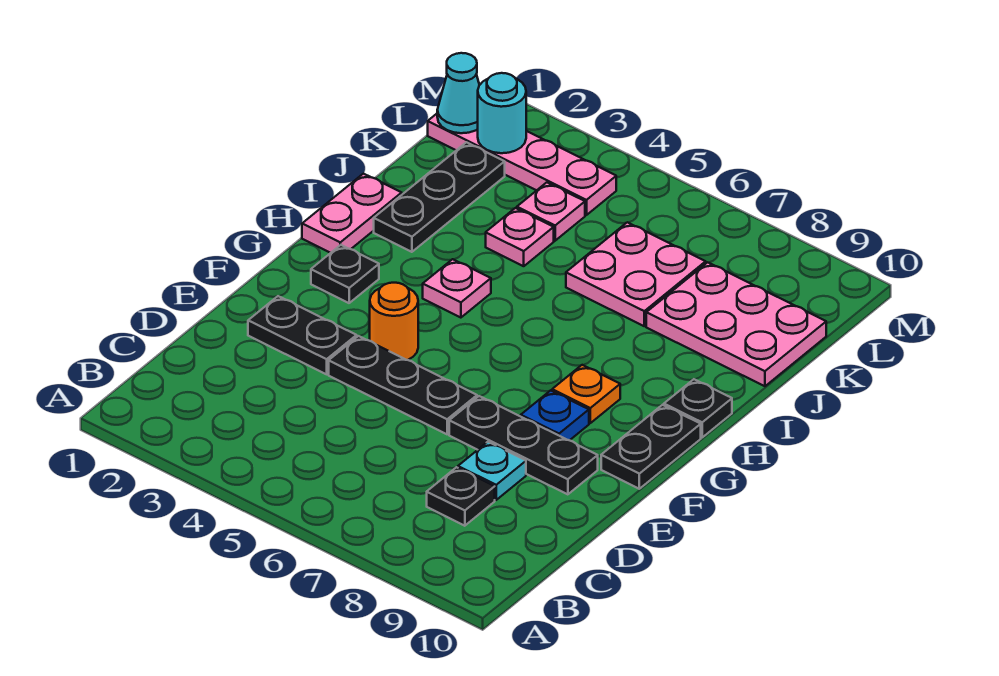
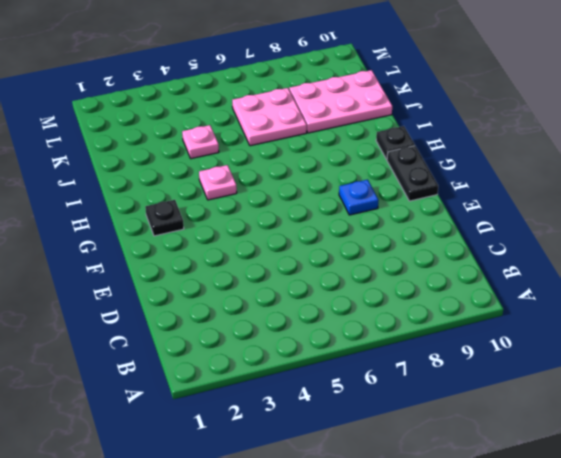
none -> black 1x1 plate [427,467,495,526]
none -> cyan 1x1 plate [458,442,526,500]
none -> black 1x2 plate [248,296,357,374]

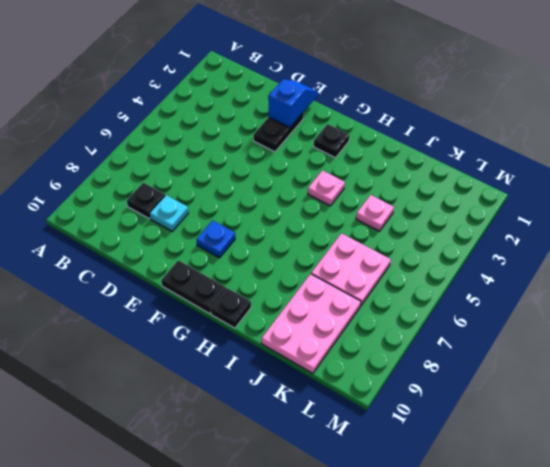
blue 1x2 slope [268,79,318,128] -> none
none -> black 1x3 plate [329,336,477,434]
none -> black 1x3 plate [449,396,598,494]
none -> orange 1x1 round brick [370,283,418,360]

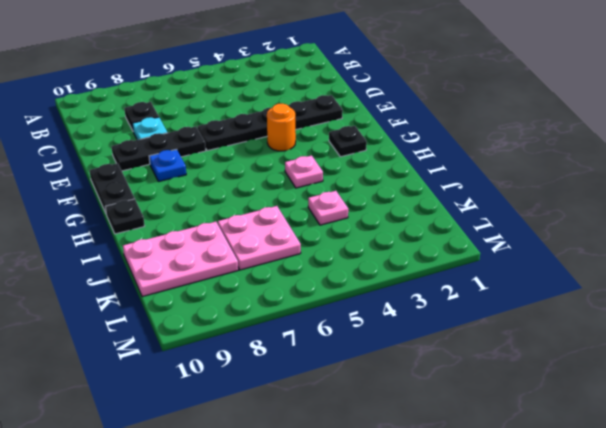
none -> orange 1x1 plate [552,365,620,423]
none -> pink 1x2 plate [302,174,402,253]
none -> black 1x3 plate [374,142,505,252]

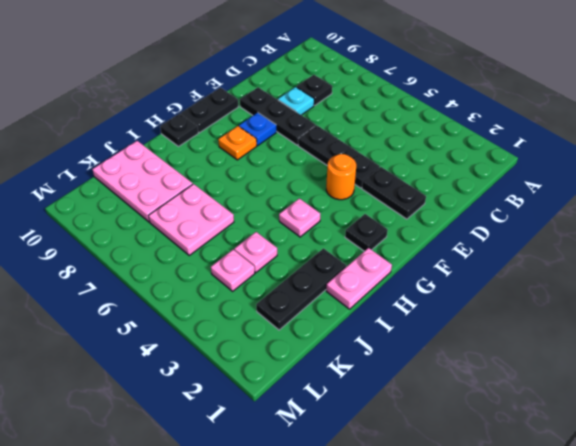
none -> pink 1x4 plate [428,114,616,215]
none -> cyan 1x1 cone [437,53,479,133]
none -> cyan 1x1 round brick [478,73,526,153]

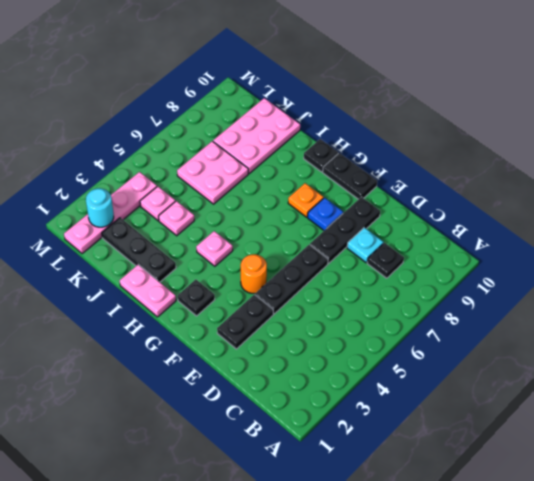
none -> cyan 1x1 cone [437,53,479,133]

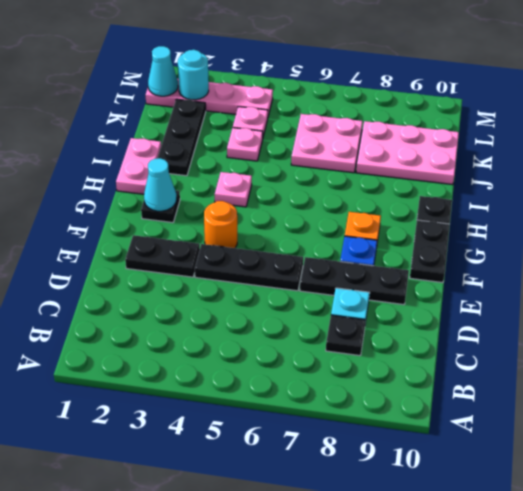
cyan 1x1 cone [144,158,176,211] -> none

